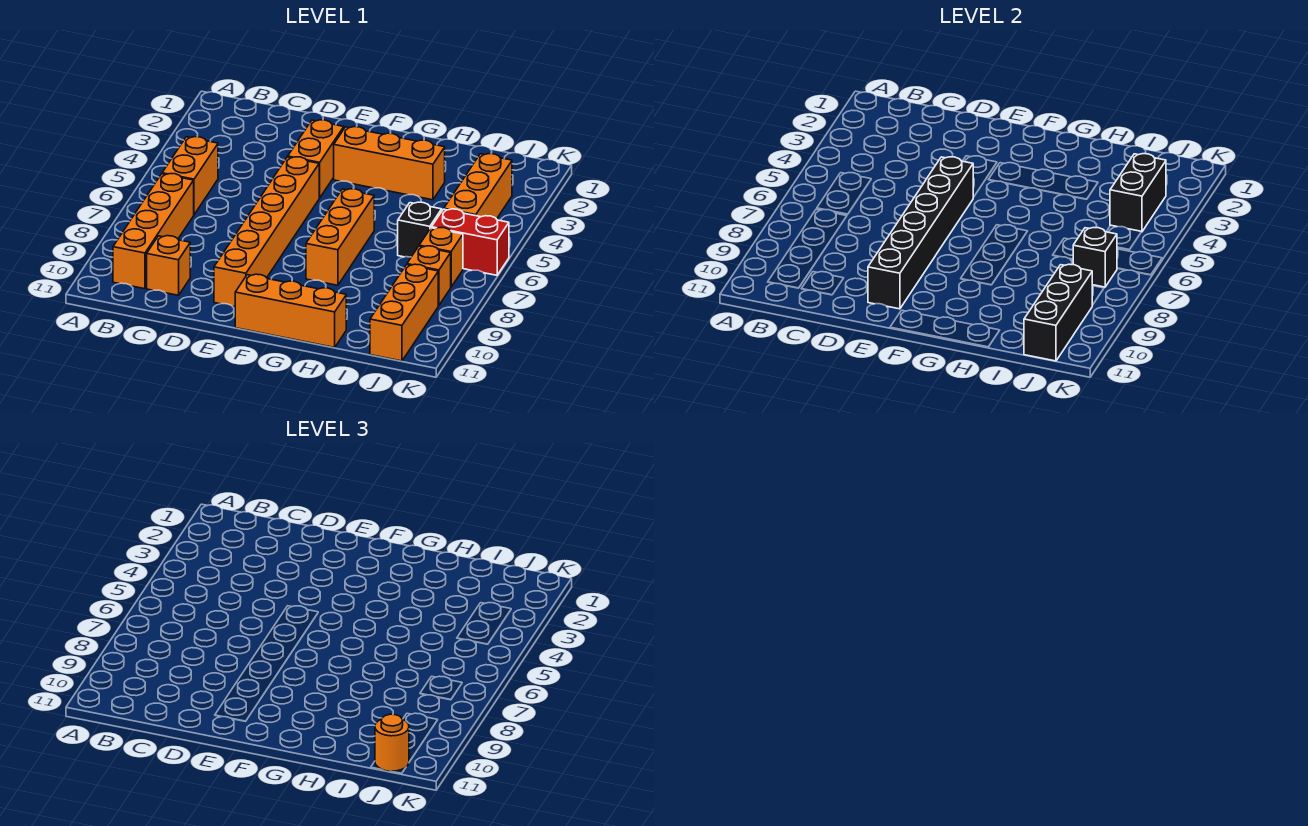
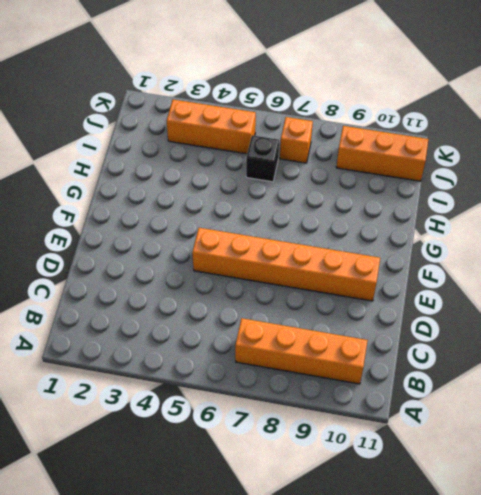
none -> orange 1x2 brick [162,136,218,214]
none -> orange 1x1 brick [147,236,190,295]
none -> orange 1x2 brick [288,120,344,198]

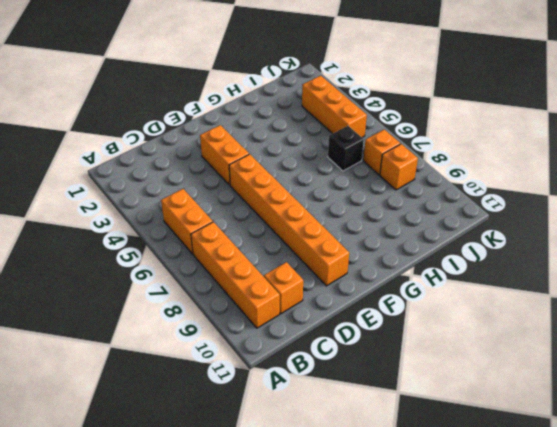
none -> orange 1x3 brick [334,127,445,200]
none -> orange 1x3 brick [235,274,346,348]
none -> orange 1x3 brick [306,189,374,285]

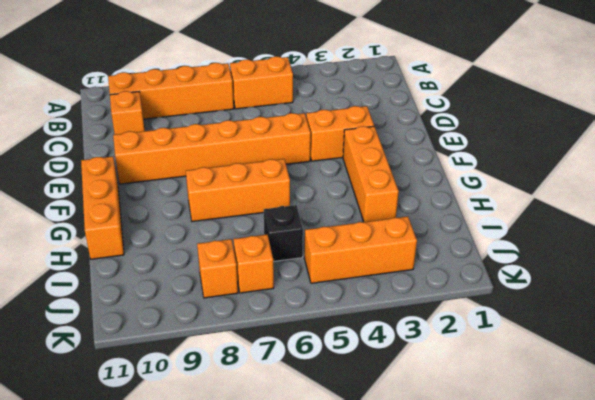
none -> red 1x2 brick [432,209,509,275]
none -> orange 1x3 brick [370,264,438,361]
none -> black 1x6 brick [868,157,973,309]

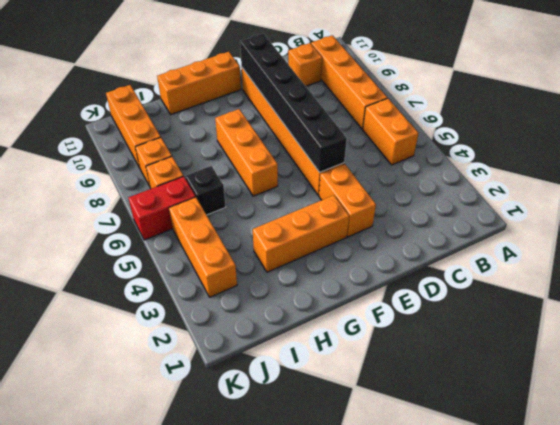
none -> black 1x2 brick [1110,153,1166,232]
none -> black 1x1 brick [1073,228,1117,287]
none -> black 1x3 brick [1024,264,1092,361]

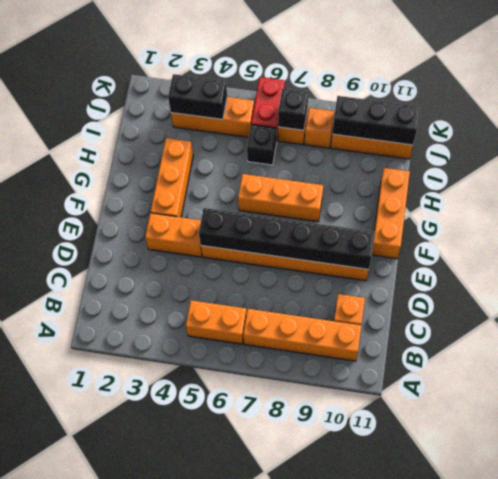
none -> orange 1x1 round brick [375,714,409,771]

